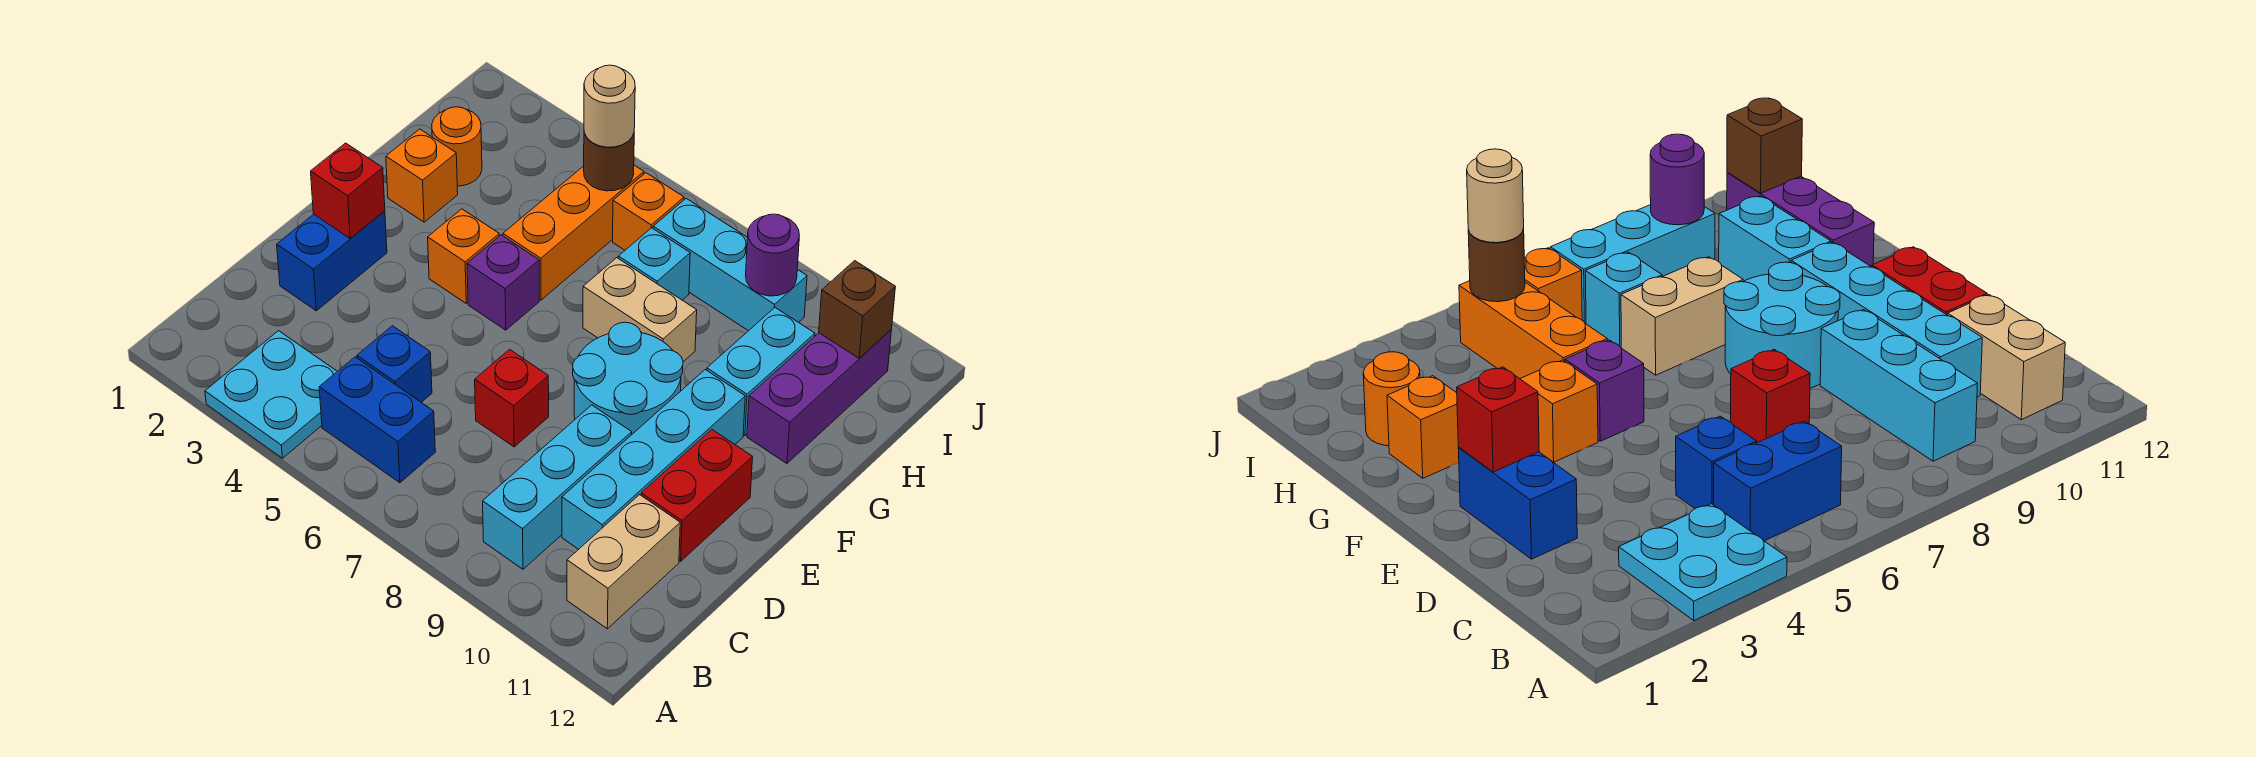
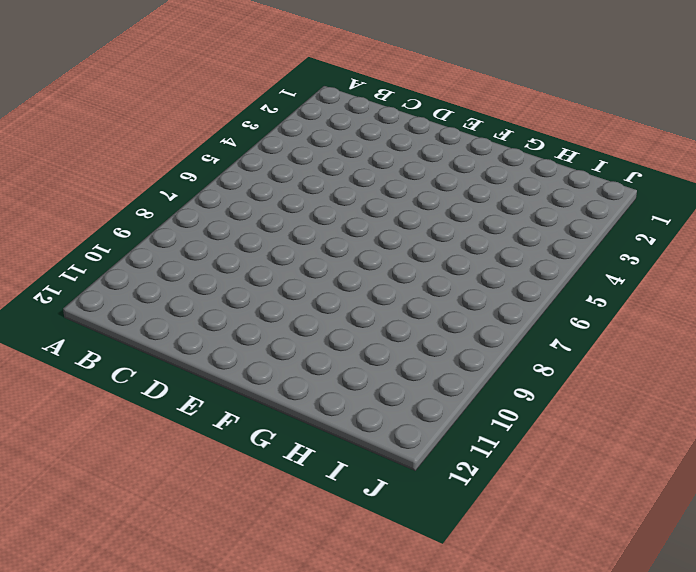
none -> cyan 2x2 plate [205,331,337,458]
none -> blue 1x2 brick [319,357,435,483]
none -> cyan 1x3 brick [483,405,632,569]

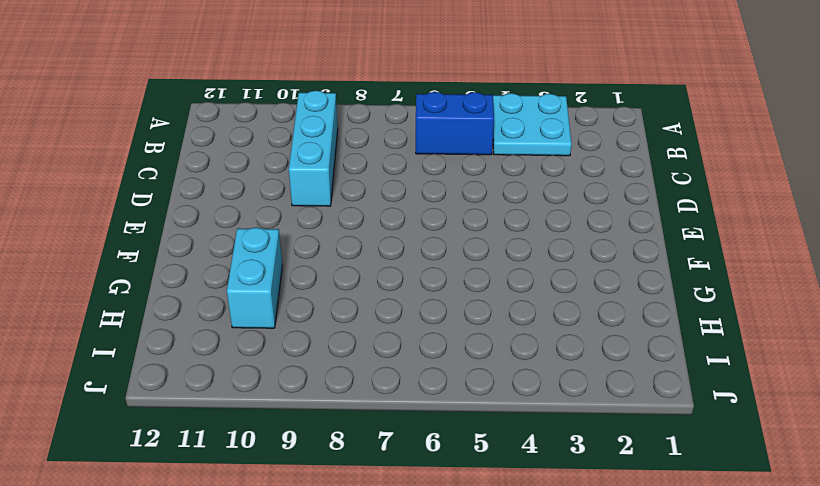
none -> tan 1x2 brick [567,495,680,629]
none -> blue 1x1 brick [357,326,432,402]
none -> cyan 1x4 brick [562,370,745,549]

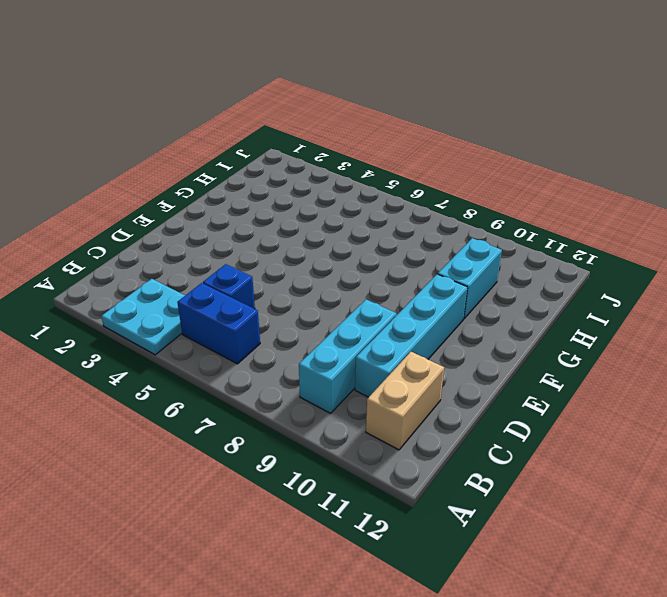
none -> blue 1x2 brick [277,211,387,311]
none -> red 1x1 brick [475,349,549,447]
none -> red 1x2 brick [641,430,753,561]

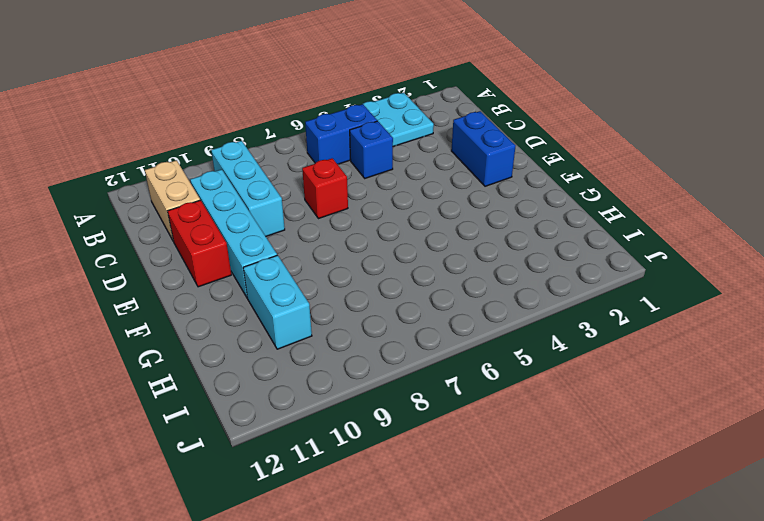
none -> cyan 2x2 round brick [573,322,683,434]
none -> orange 1x1 brick [428,209,499,303]
none -> purple 1x1 brick [467,235,539,330]

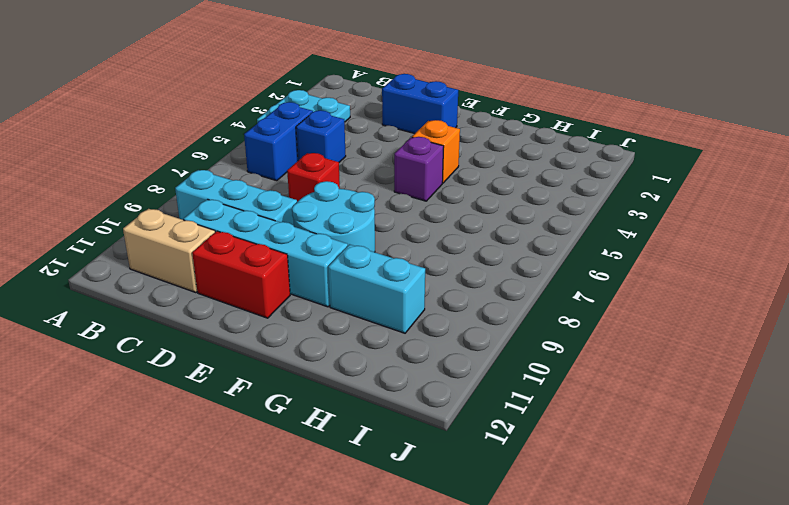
none -> orange 1x1 brick [386,129,458,222]
none -> orange 1x3 brick [503,165,644,300]
none -> tan 1x2 brick [583,258,697,362]

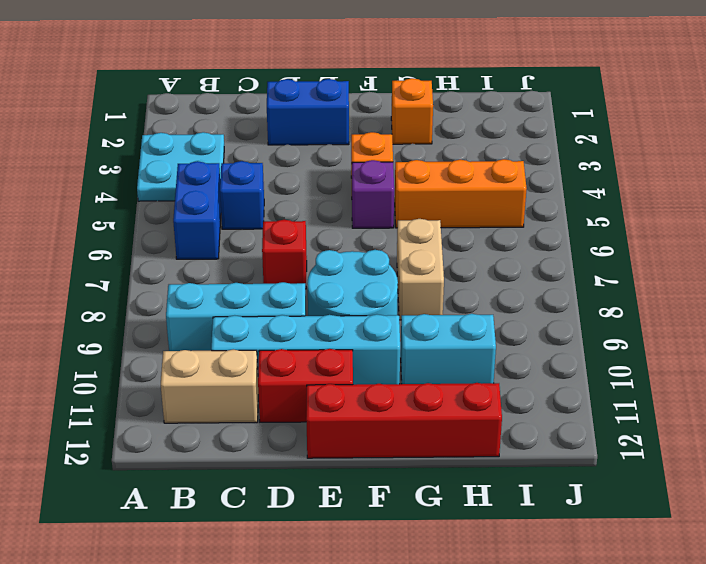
red 1x4 brick [306,383,502,458] -> none
none -> purple 1x3 brick [747,330,891,463]
none -> orange 1x1 round brick [432,107,482,186]
none -> cyan 1x1 brick [618,228,690,300]

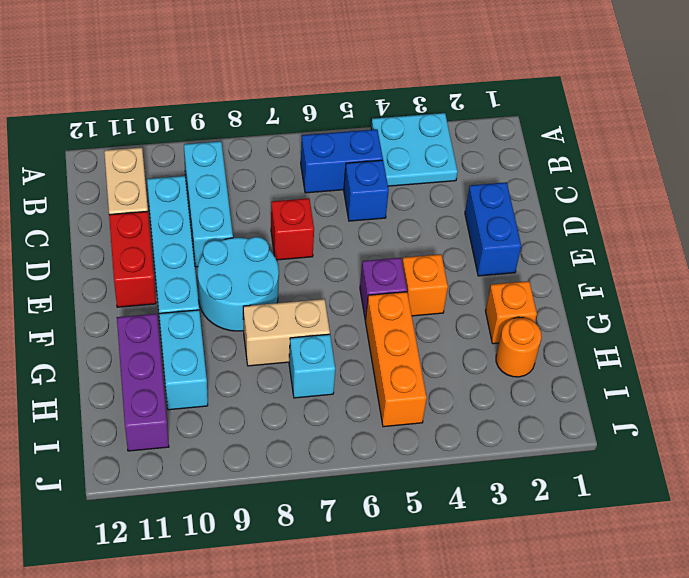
none -> orange 1x1 brick [613,173,684,250]
none -> cyan 1x3 brick [653,198,807,331]
none -> red 1x1 brick [311,143,385,239]

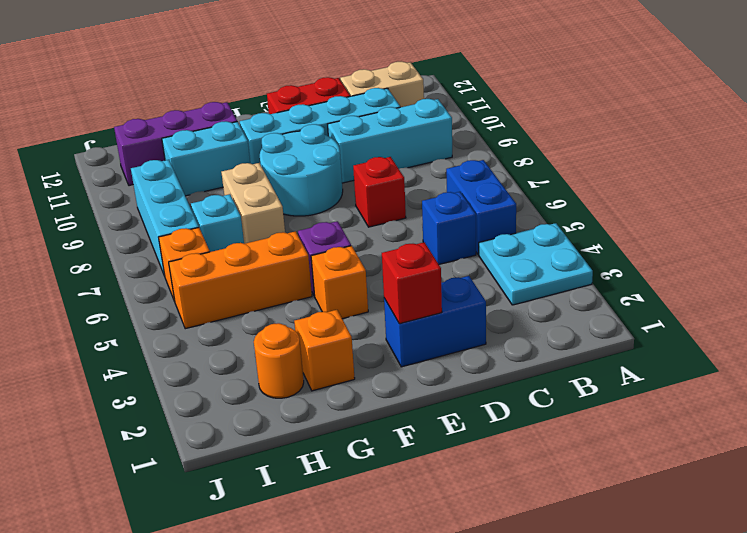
none -> brown 1x1 round brick [584,133,634,191]
none -> purple 1x1 round brick [746,214,799,296]
none -> brown 1x1 brick [819,261,895,358]

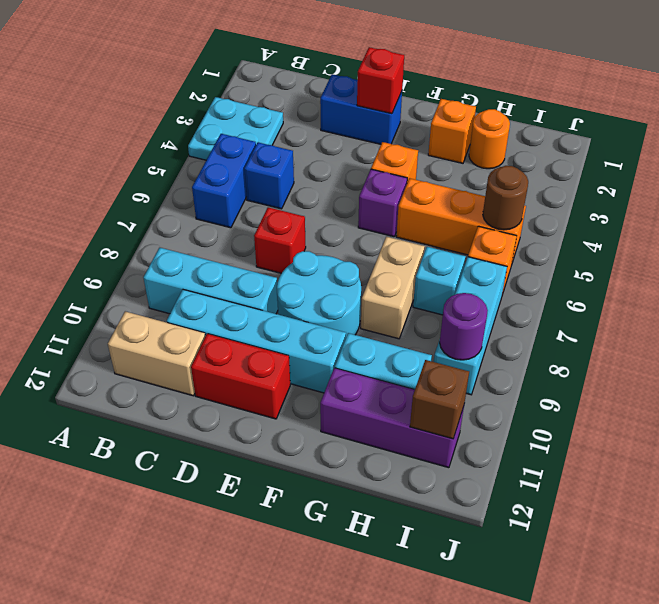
none -> tan 1x1 round brick [584,65,635,147]

